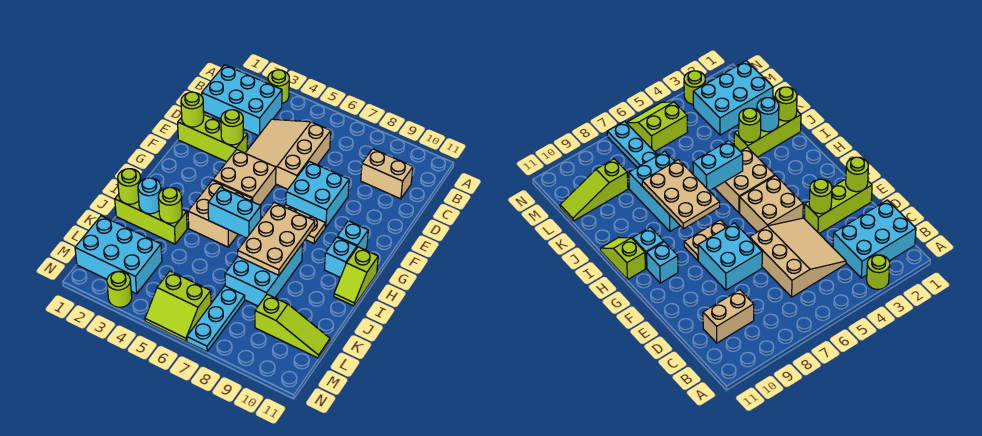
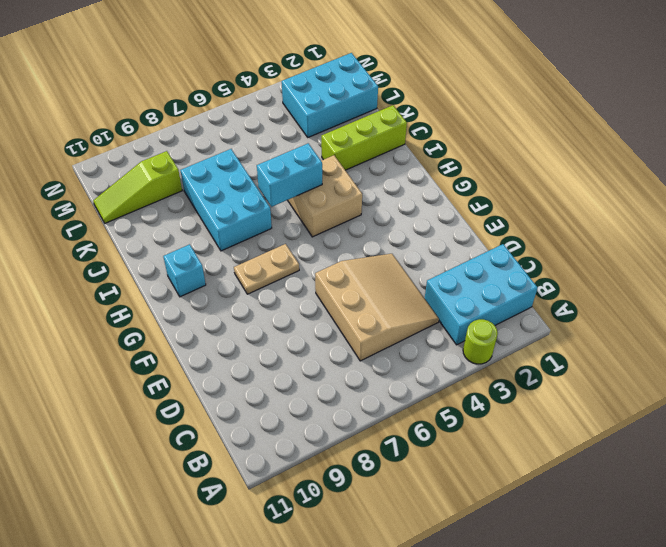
none -> tan 1x2 brick [361,149,413,199]
none -> lime 1x3 brick [178,115,247,162]
none -> cyan 2x2 brick [286,161,349,228]

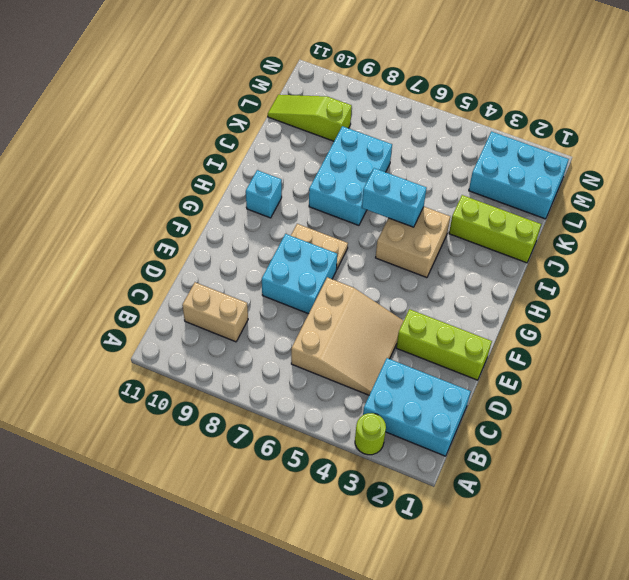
none -> tan 2x2 brick [213,150,276,205]
none -> cyan 1x1 brick [337,221,368,250]
none -> lime 1x2 slope [334,247,378,306]

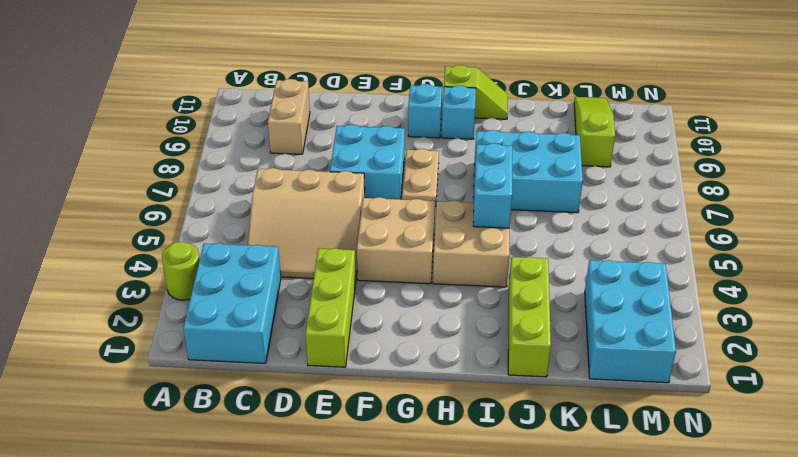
none -> cyan 1x3 plate [187,286,245,352]
none -> lime 2x2 slope [145,271,211,341]
none -> lime 1x1 round brick [107,271,132,307]

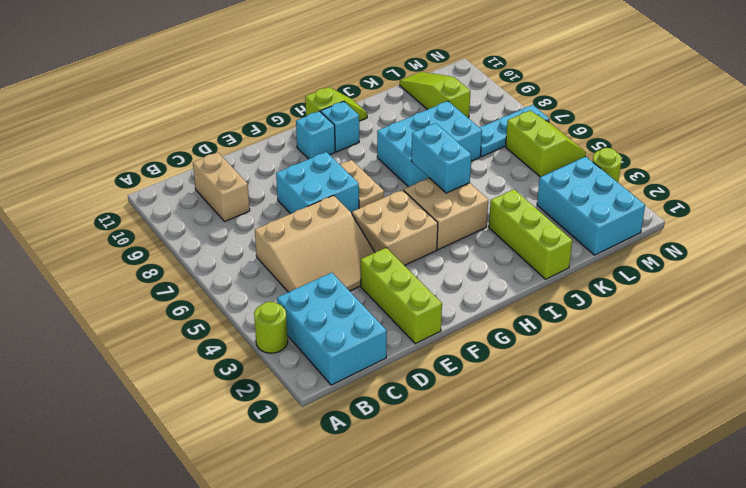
none -> lime 1x1 round brick [181,92,204,127]
none -> lime 1x1 round brick [221,110,243,145]
none -> tan 2x3 plate [238,203,315,275]

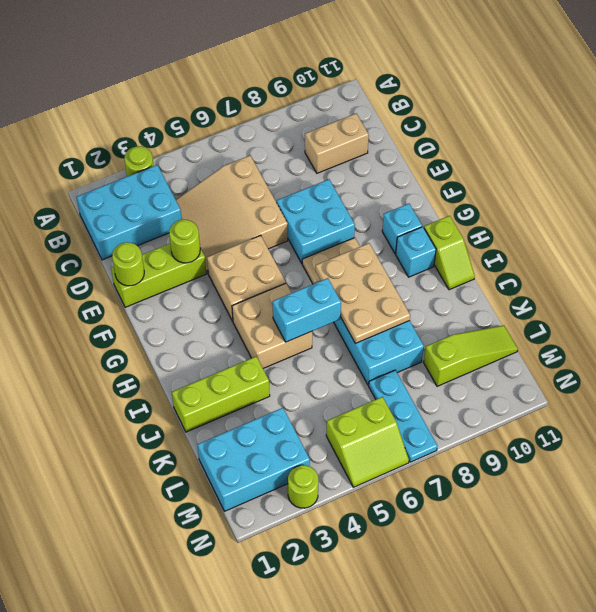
none -> lime 1x1 round brick [118,169,141,204]
none -> cyan 1x1 round brick [138,178,161,214]
none -> lime 1x1 round brick [158,187,182,223]

